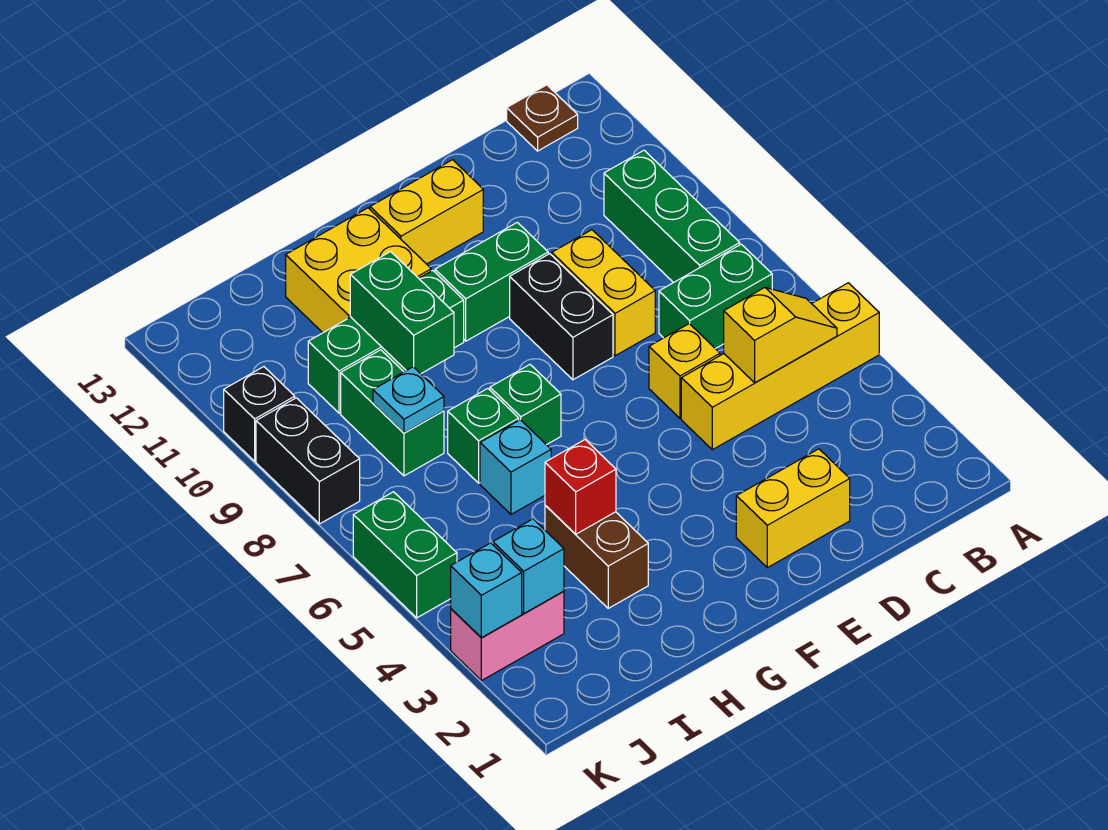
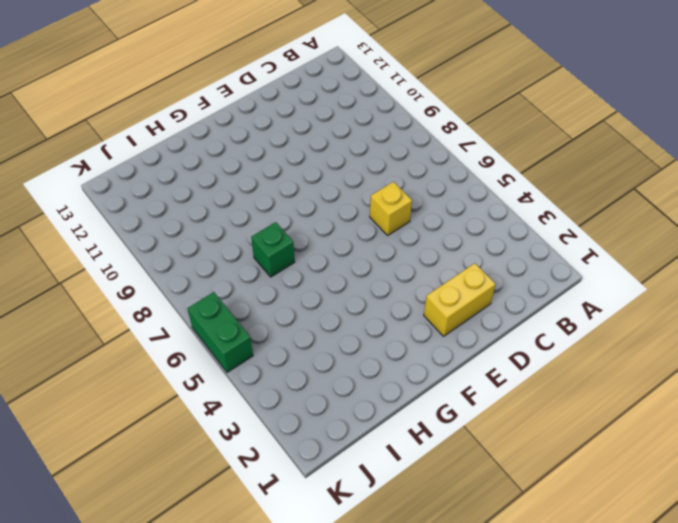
none -> yellow 1x4 brick [681,283,879,450]
none -> green 1x2 brick [659,244,772,349]
none -> green 1x3 brick [604,150,740,283]

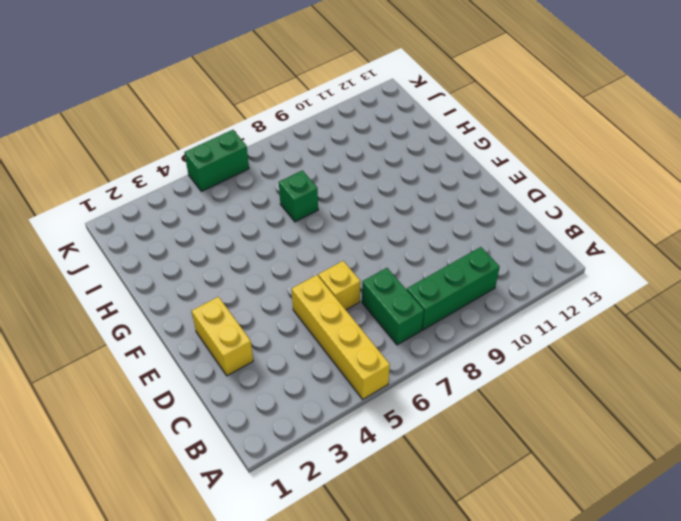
none -> brown 1x1 plate [507,85,578,151]
none -> yellow 1x2 brick [552,230,655,356]
none -> black 1x2 brick [510,254,613,380]

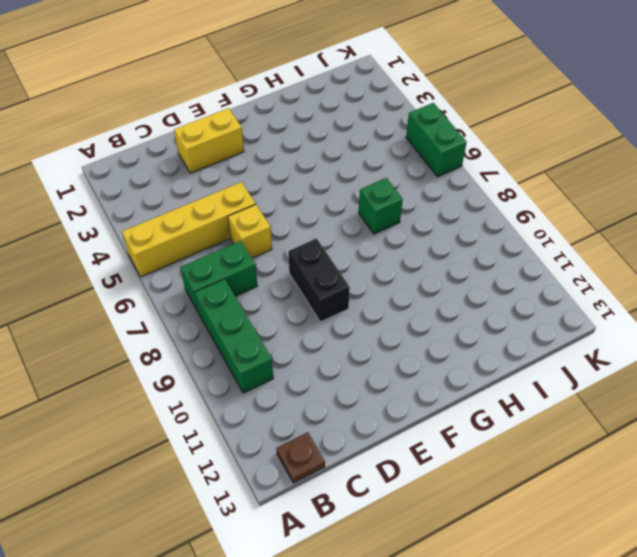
none -> yellow 1x2 brick [552,230,655,356]
none -> green 1x2 brick [435,222,548,341]
none -> yellow 1x2 brick [370,160,483,264]

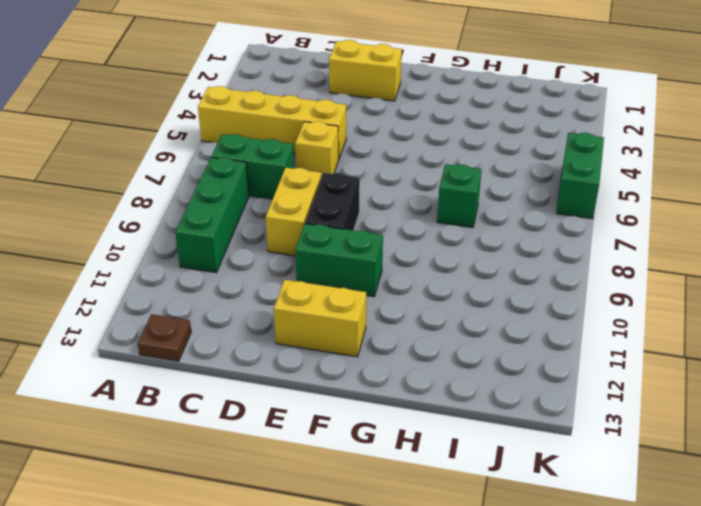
none -> green 1x1 brick [490,365,561,445]
none -> green 1x3 brick [308,271,464,413]
none -> yellow 2x2 brick [286,208,431,333]

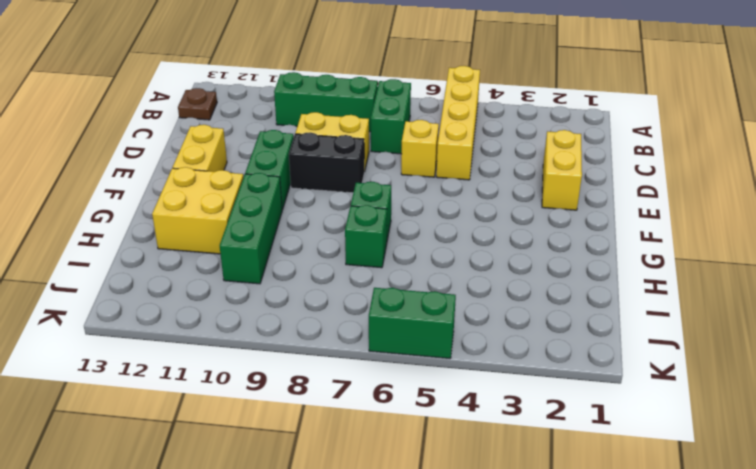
none -> brown 1x2 brick [545,505,648,608]
none -> cyan 1x1 brick [480,420,551,514]
none -> green 1x2 brick [341,350,444,476]

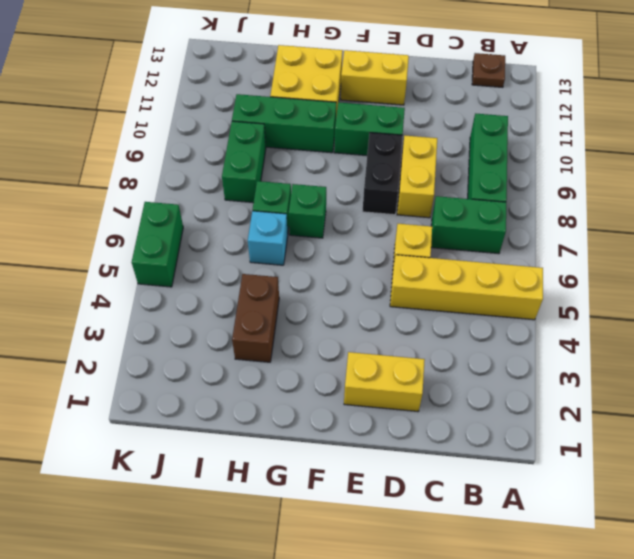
none -> pink 1x2 brick [451,591,564,681]
none -> black 1x2 brick [256,398,360,524]
none -> black 1x1 brick [224,367,295,461]

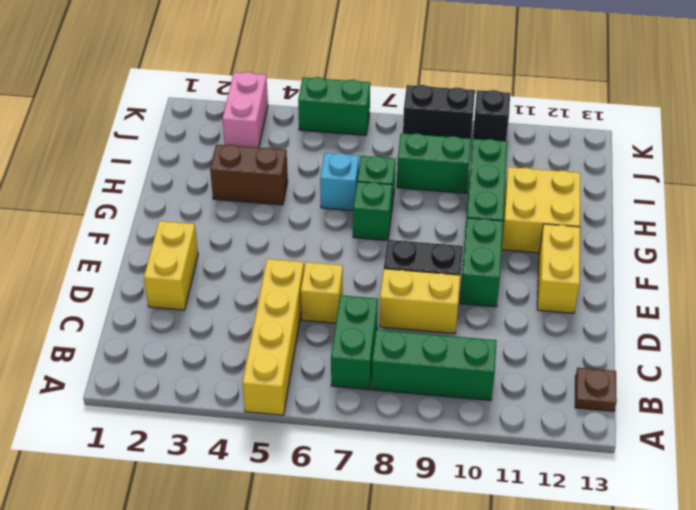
none -> yellow 1x2 slope [724,287,837,383]
none -> red 1x1 brick [545,440,616,534]
none -> green 1x2 brick [350,252,454,374]

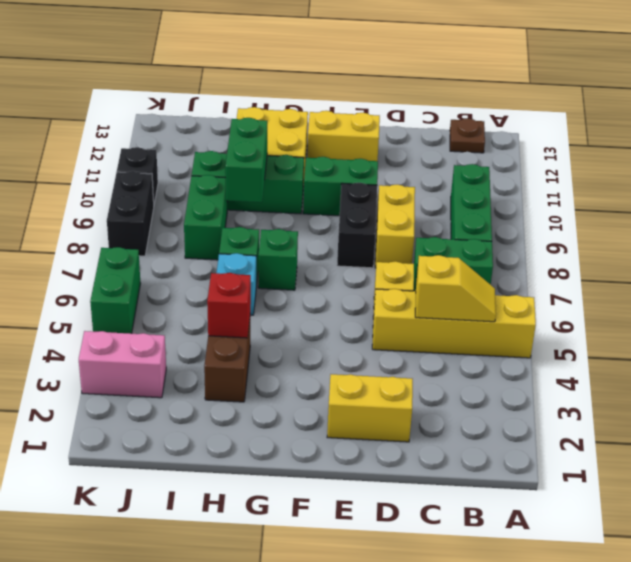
none -> cyan 1x1 plate [373,367,444,433]
none -> cyan 1x1 brick [493,519,564,613]
none -> cyan 1x1 brick [451,543,522,638]

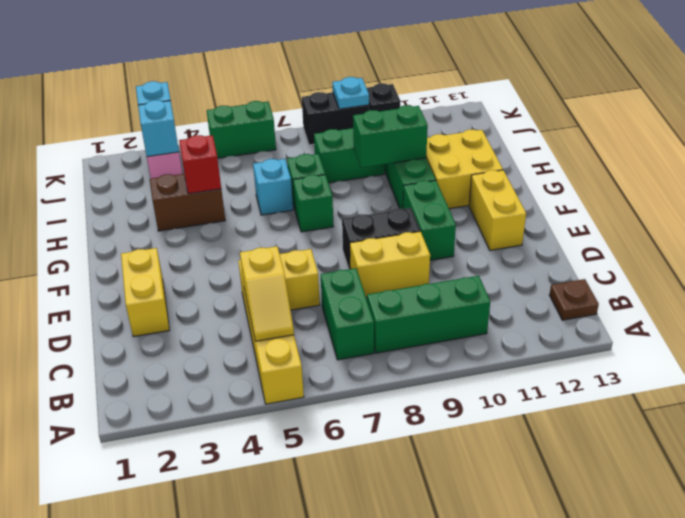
cyan 1x1 plate [333,77,369,109] -> cyan 1x1 plate moved to [373,367,444,433]

